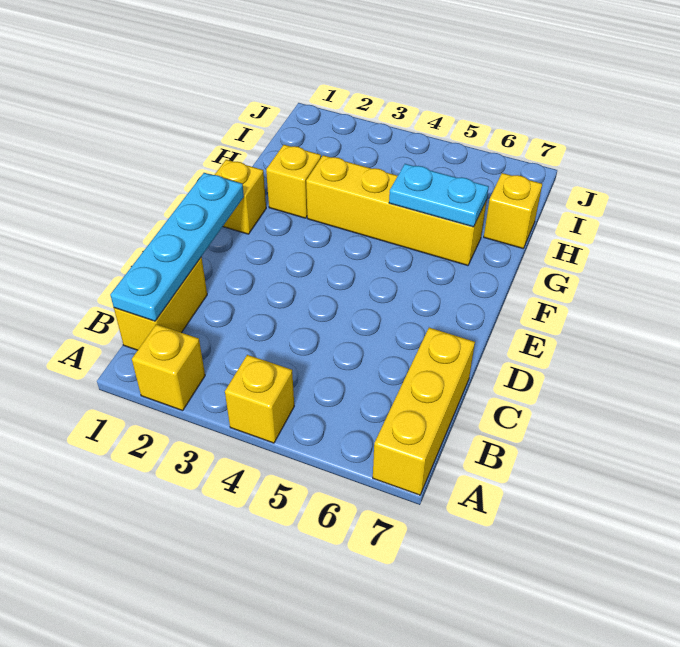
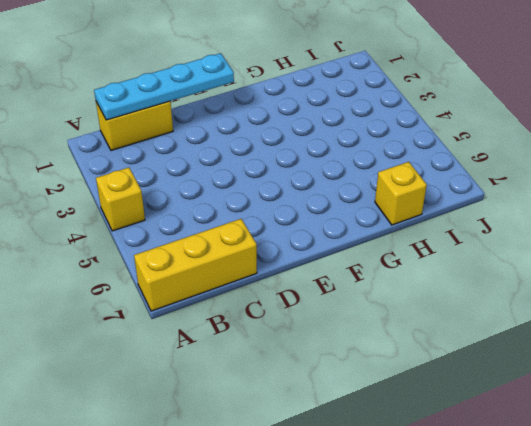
none -> yellow 1x1 brick [132,324,205,411]
none -> yellow 1x1 brick [215,160,266,234]

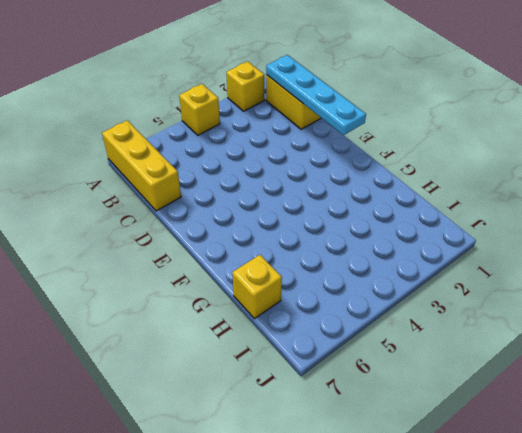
none -> yellow 1x1 brick [215,160,266,234]
none -> yellow 1x1 brick [266,145,321,218]

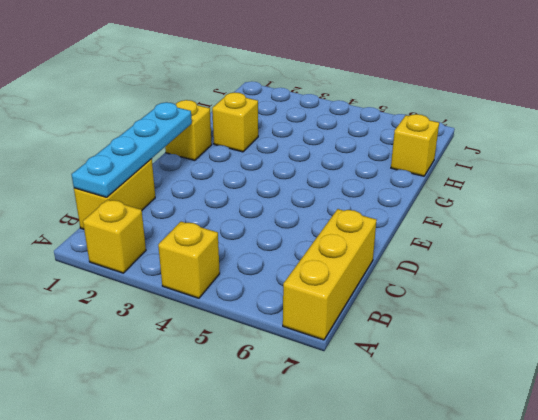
none -> yellow 1x4 brick [306,155,486,266]
none -> cyan 1x2 plate [389,164,489,227]

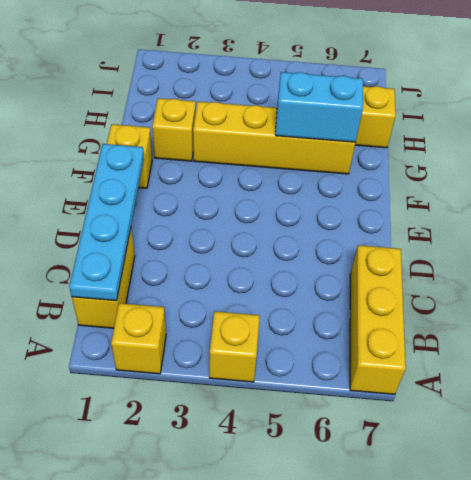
cyan 1x2 brick [275,72,363,142] -> cyan 1x2 plate [389,164,489,227]

